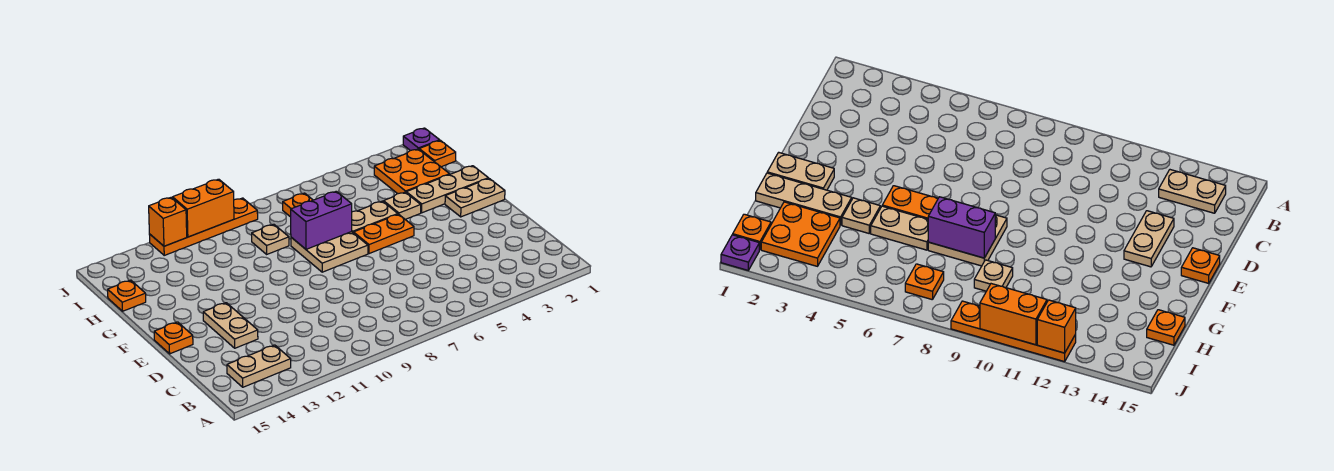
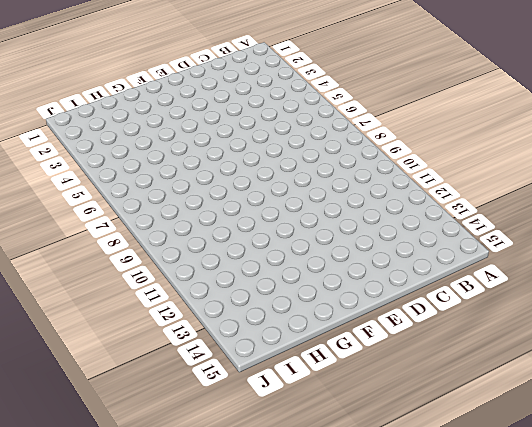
none -> tan 1x2 plate [227,345,291,387]
none -> tan 1x2 plate [203,303,258,348]
none -> orange 1x1 plate [154,322,193,354]

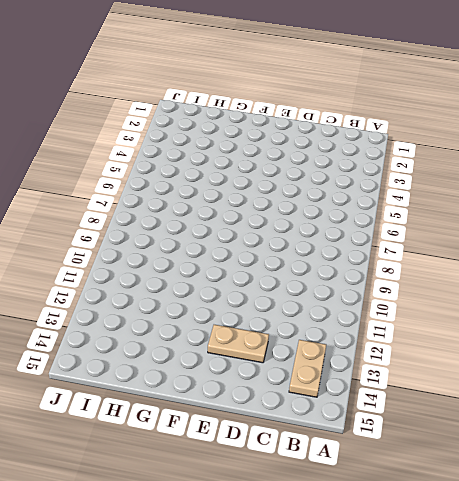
none -> orange 1x1 plate [154,322,193,354]
none -> tan 1x2 plate [445,178,505,217]
none -> orange 1x2 plate [354,214,414,254]

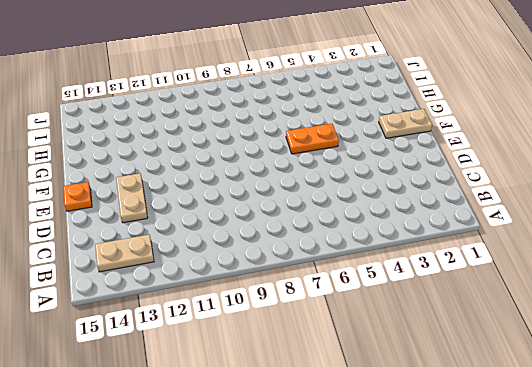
none -> tan 2x2 plate [291,232,368,272]
none -> tan 1x3 plate [406,166,488,213]
none -> tan 1x1 plate [383,192,421,219]

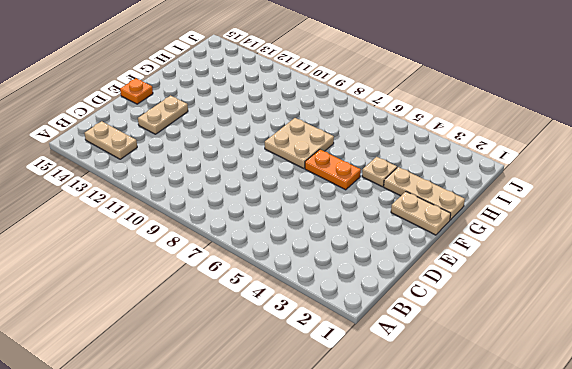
none -> tan 1x2 plate [352,201,398,233]
none -> orange 2x2 plate [374,149,450,194]
none -> tan 1x1 plate [252,224,289,254]

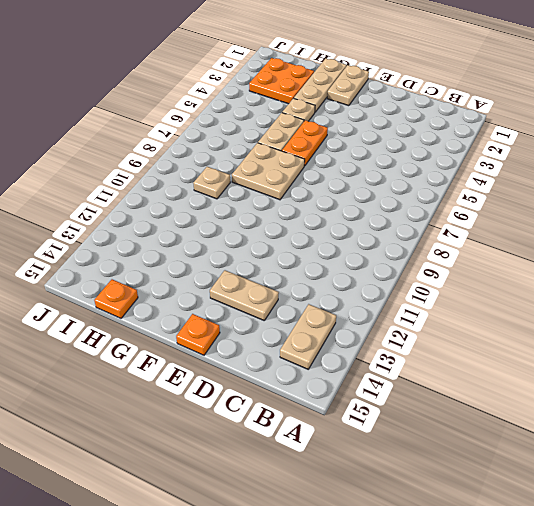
none -> orange 1x1 plate [419,140,456,167]
none -> orange 1x1 plate [283,193,313,217]
none -> purple 1x1 plate [403,128,440,150]

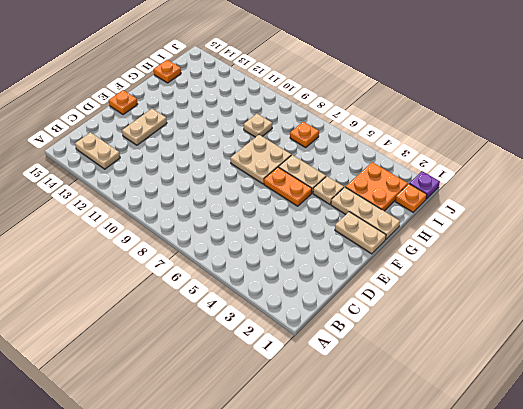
none -> orange 1x4 plate [149,198,258,255]
none -> purple 1x2 brick [291,191,352,249]
none -> orange 1x2 brick [173,179,234,237]

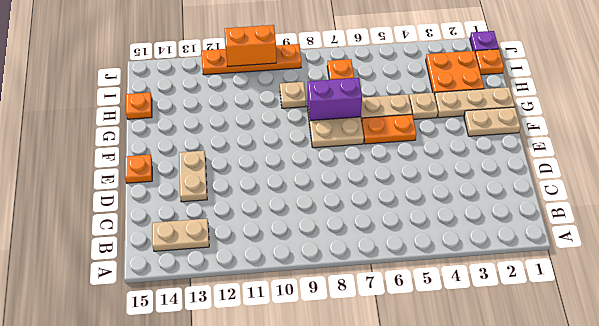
none -> orange 1x1 brick [149,197,187,246]

